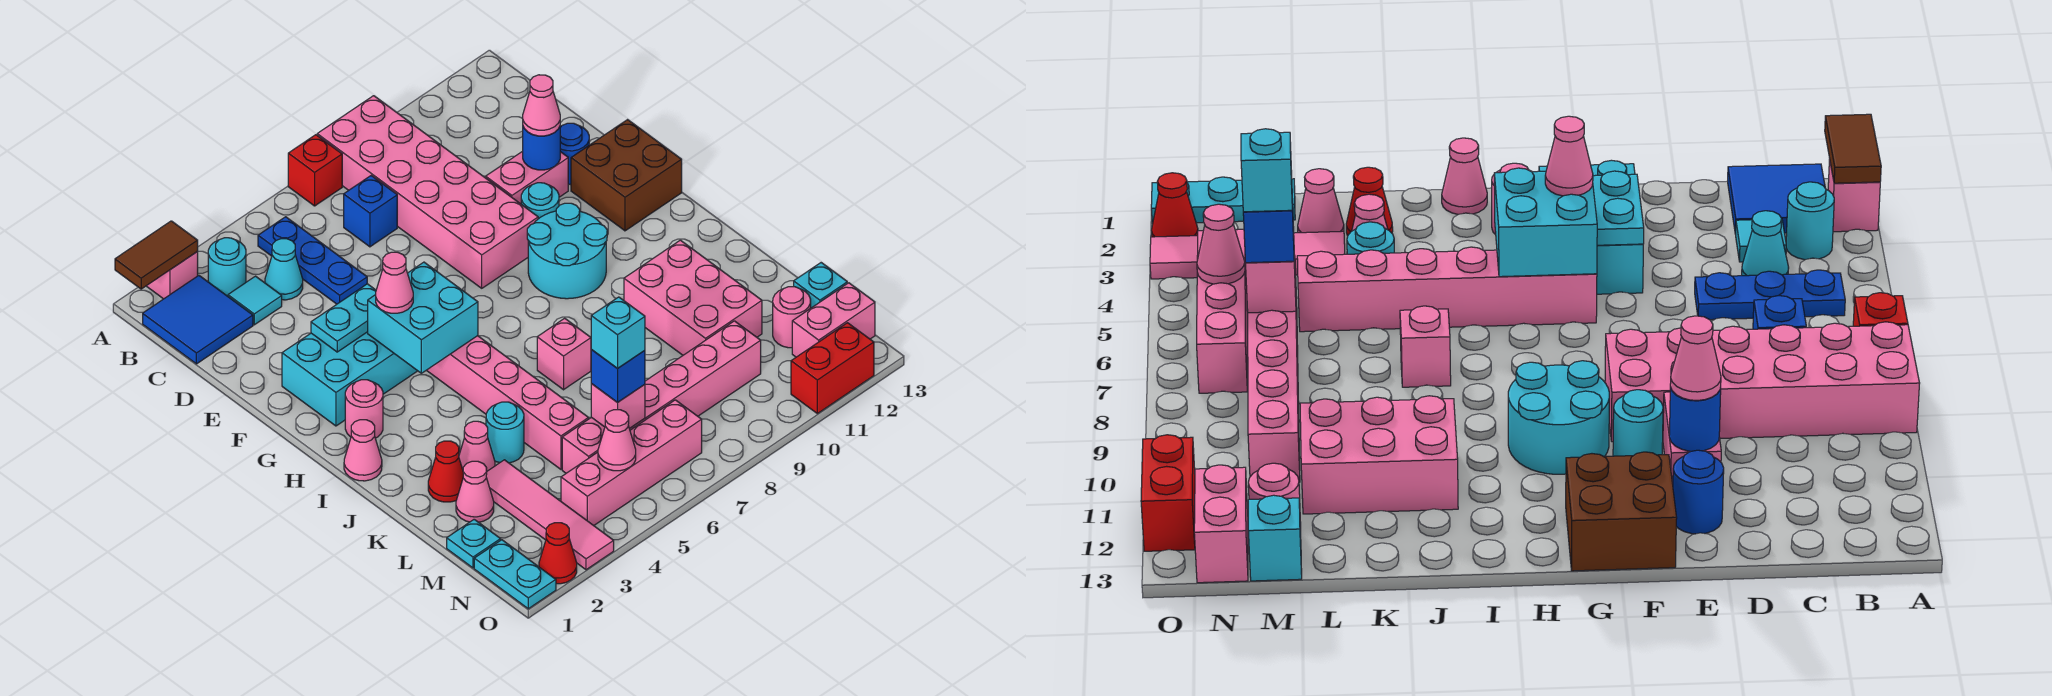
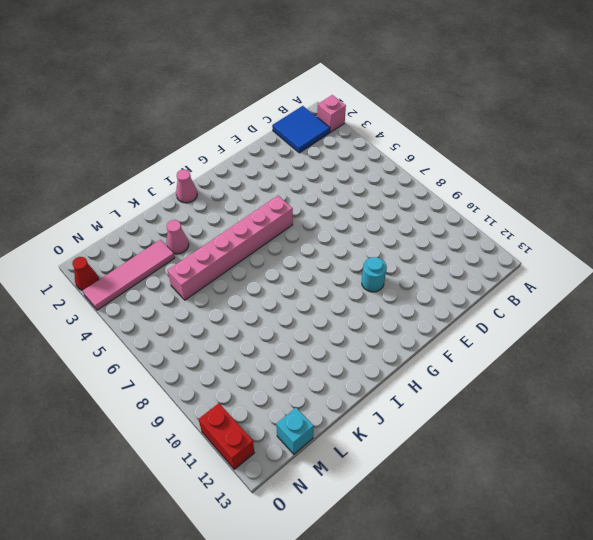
none -> red 1x1 brick [288,135,342,206]
none -> pink 2x6 brick [317,96,538,288]
none -> cyan 1x1 round brick [208,238,246,296]
none -> blue 1x3 plate [258,217,367,304]

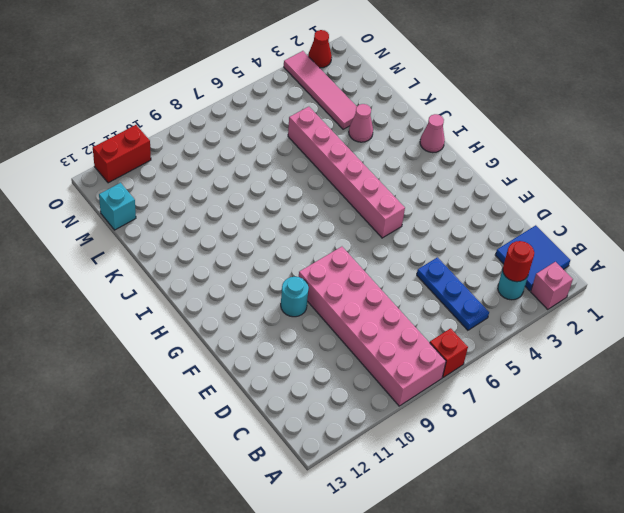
red 1x1 round brick [503,241,534,282] -> none
none -> cyan 1x1 tile [228,276,282,325]
none -> cyan 1x1 cone [265,239,303,300]
none -> blue 1x1 brick [344,176,397,247]
none -> pink 1x2 brick [486,151,568,204]

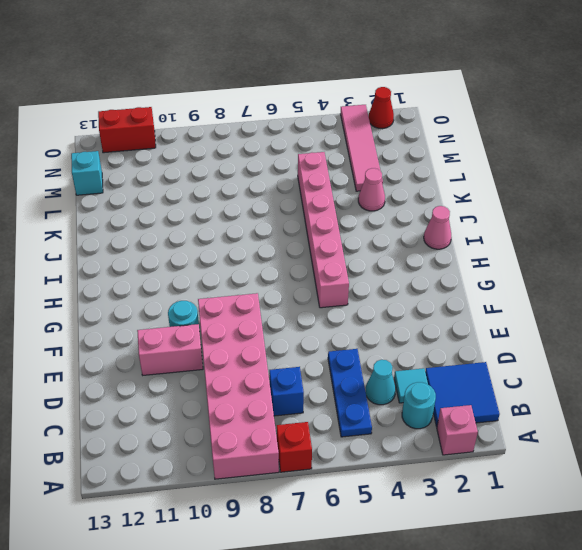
none -> blue 1x1 round brick [560,123,589,185]
none -> cyan 2x3 brick [282,332,417,426]
none -> brown 2x2 brick [571,120,682,231]
none -> cyan 2x2 round brick [527,203,607,299]

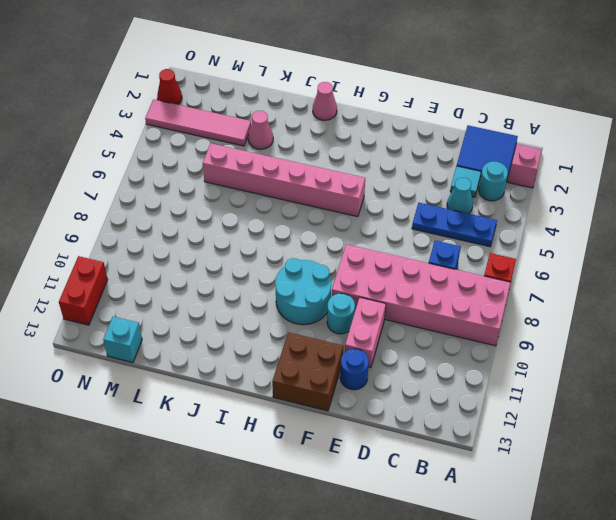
none -> cyan 2x3 brick [282,332,417,426]
none -> pink 1x1 round brick [345,380,383,438]
none -> pink 1x1 brick [537,318,591,390]
none -> pink 2x3 brick [624,240,762,355]

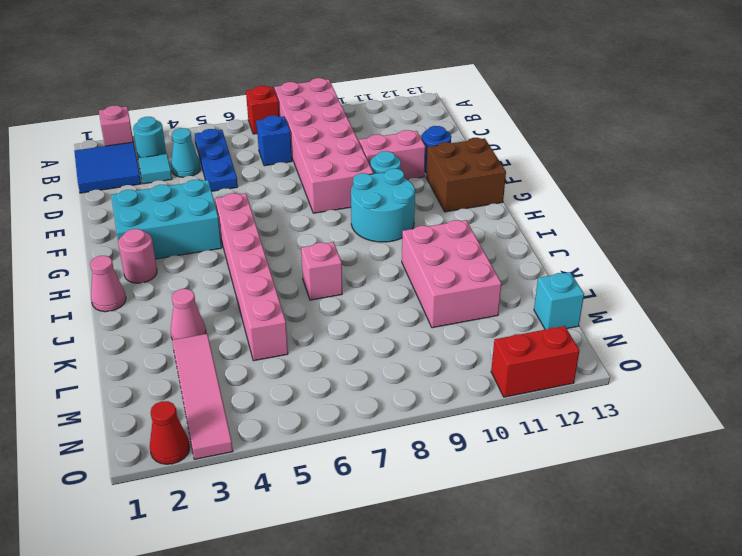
none -> red 1x1 cone [428,441,463,502]
none -> cyan 1x1 round brick [486,402,524,463]
none -> pink 1x1 cone [456,461,494,522]
none -> cyan 1x1 plate [447,519,501,568]

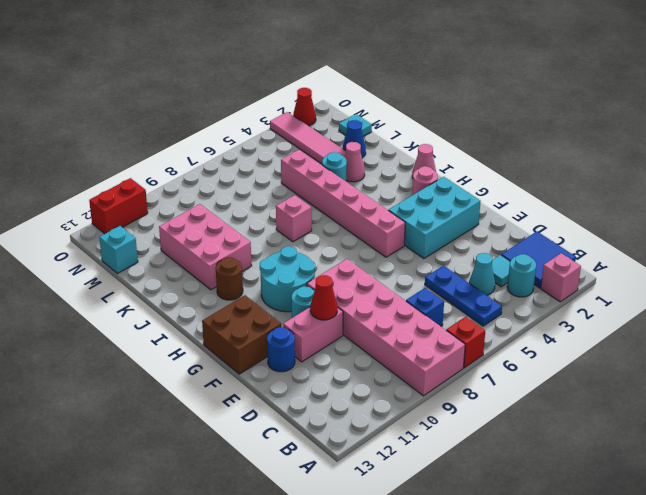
red 1x1 cone [310,275,337,320] -> red 1x1 cone moved to [428,441,463,502]
brown 1x1 round brick [216,257,243,300] -> none
blue 1x1 cone [342,120,366,158] -> pink 1x1 cone [456,461,494,522]
none -> pink 1x6 brick [562,321,761,473]
none -> pink 1x1 round brick [773,287,811,348]
none -> cyan 1x2 plate [474,540,556,609]
none -> pink 1x4 brick [561,400,702,526]

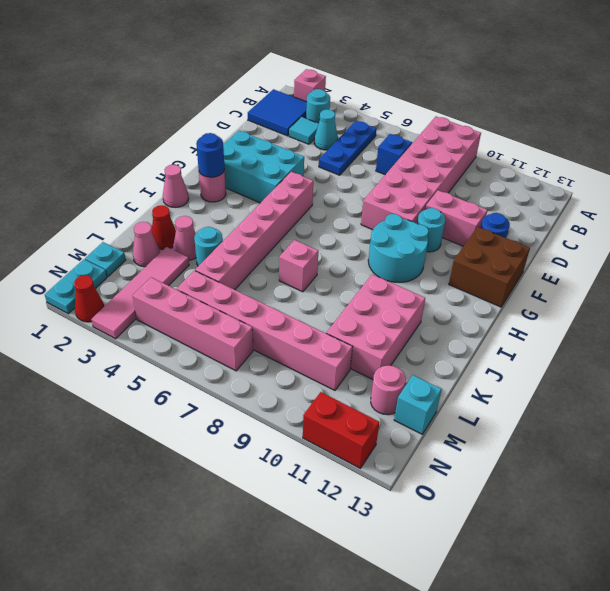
blue 1x1 round brick [196,133,225,177] -> blue 1x1 round brick moved to [523,127,560,170]
none -> red 1x1 brick [288,135,342,206]
none -> pink 1x2 brick [792,283,875,357]
none -> brown 1x2 tile [115,221,198,289]
none -> cyan 1x2 plate [311,284,376,352]

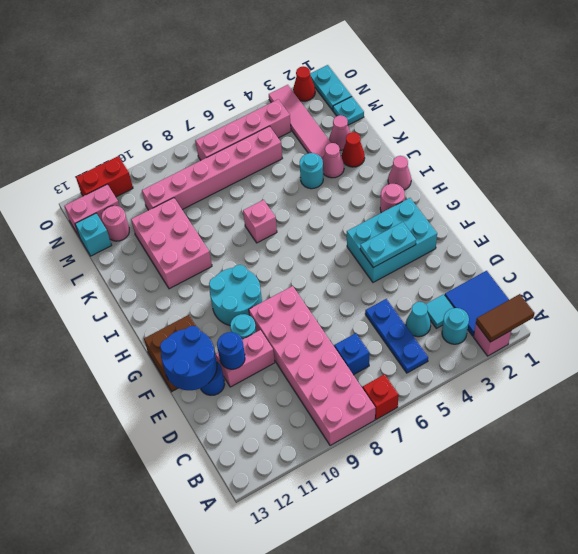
blue 2x2 round brick [160,326,217,390] -> none
none -> pink 1x6 brick [427,336,589,469]
none -> cyan 2x2 brick [368,262,478,373]
none -> pink 1x1 brick [591,384,645,429]
none -> pink 1x1 cone [598,410,636,471]

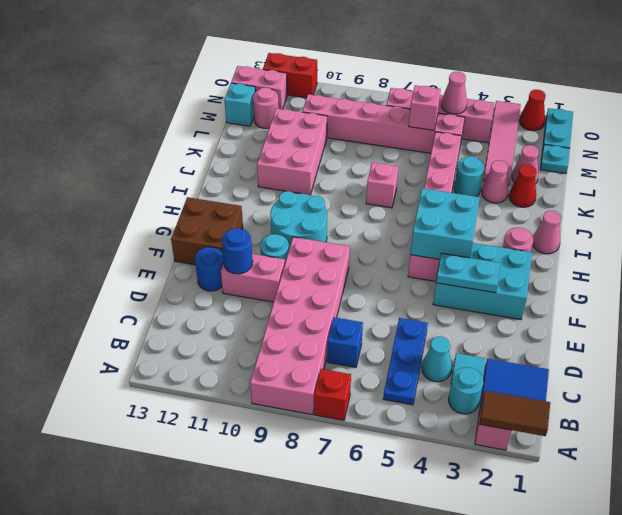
none -> pink 1x1 cone [523,75,560,136]
none -> pink 1x1 cone [376,252,413,313]
none -> blue 1x1 brick [591,350,645,403]
none -> cyan 1x1 brick [591,297,645,369]

